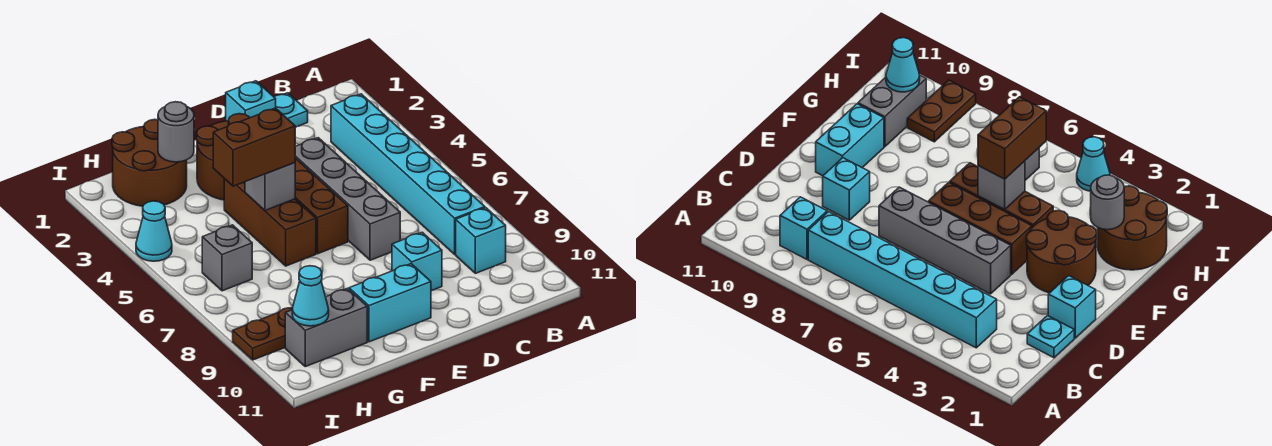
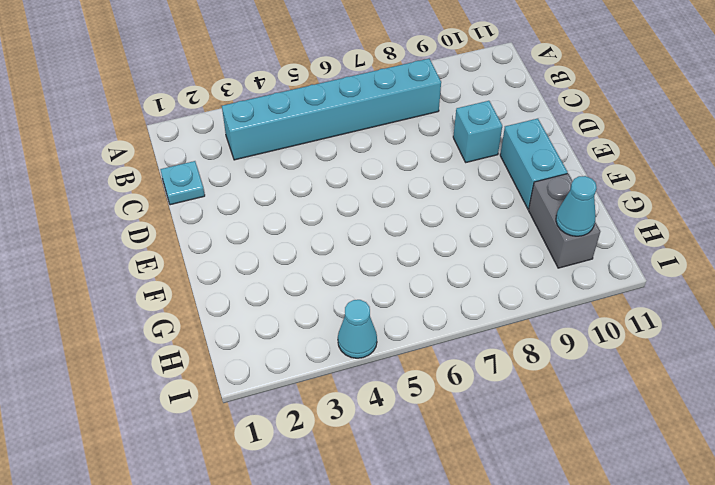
none -> cyan 1x1 brick [456,208,506,273]
none -> cyan 1x1 brick [226,81,276,121]
none -> grey 1x4 brick [295,138,400,260]

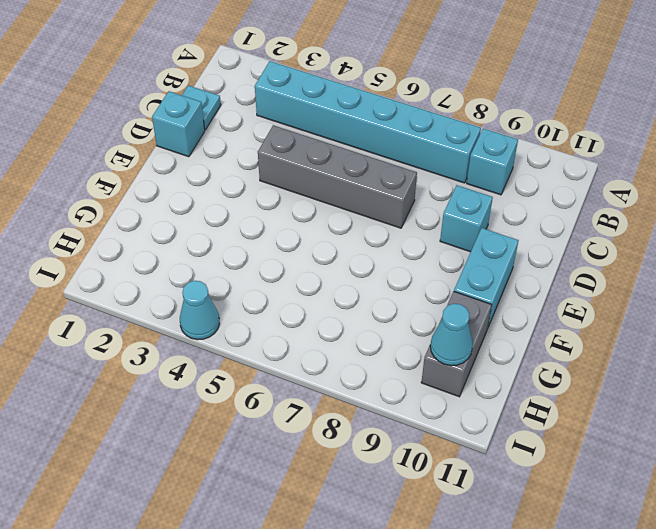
none -> brown 2x2 round brick [196,114,250,200]
none -> brown 1x3 brick [295,158,348,254]
none -> brown 1x3 brick [224,179,316,266]

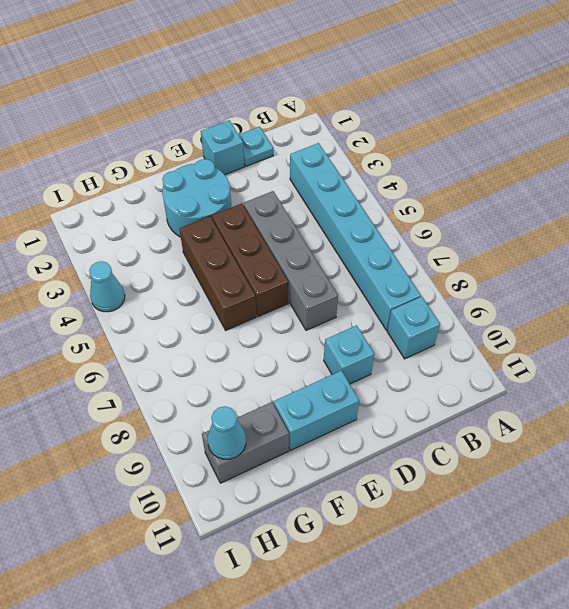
cyan 2x2 round brick [162,159,231,237] -> brown 2x2 round brick [196,114,250,200]
none -> brown 2x2 round brick [112,119,187,206]
none -> grey 1x1 brick [202,225,252,291]
none -> brown 1x2 plate [233,307,293,360]

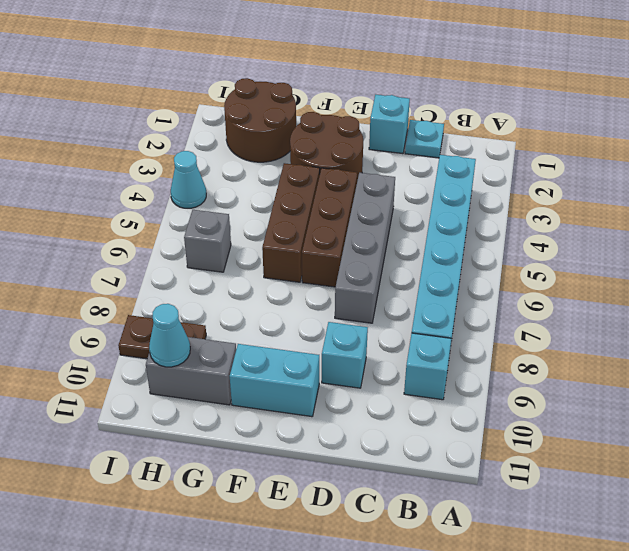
none -> grey 1x1 brick [245,163,295,210]
none -> grey 1x1 round brick [158,102,194,162]
none -> brown 1x2 brick [213,108,295,186]

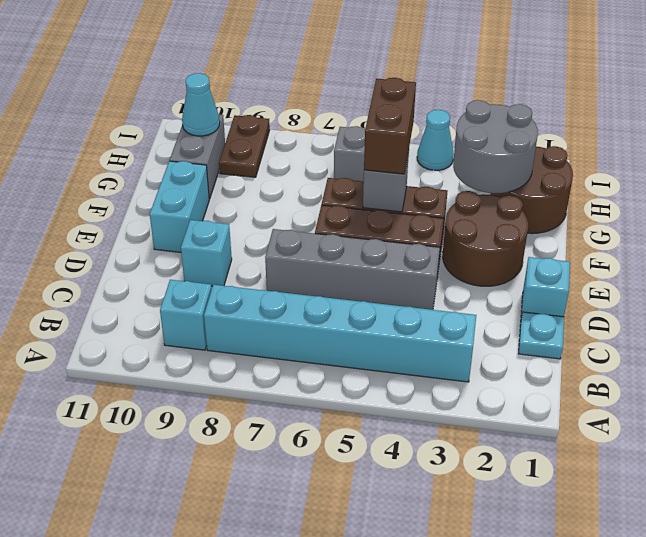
grey 2x2 round brick [453,100,538,193] -> grey 1x1 round brick [158,102,194,162]

